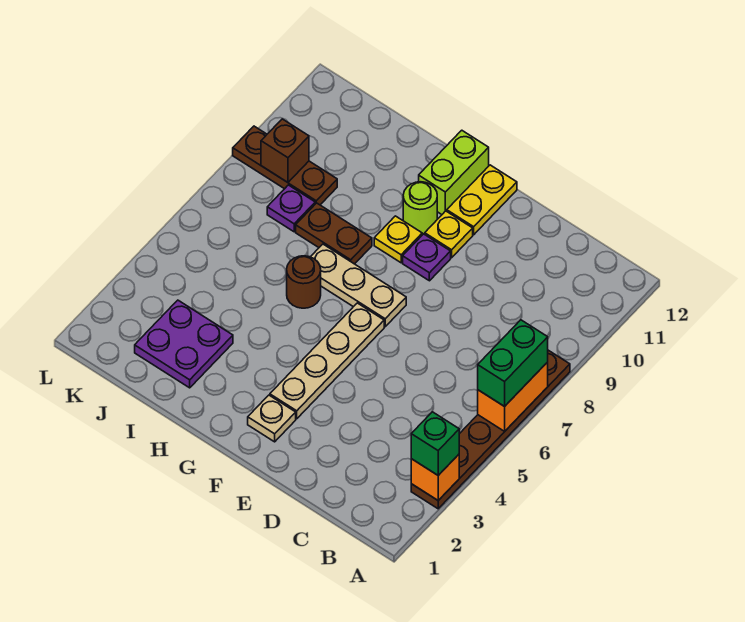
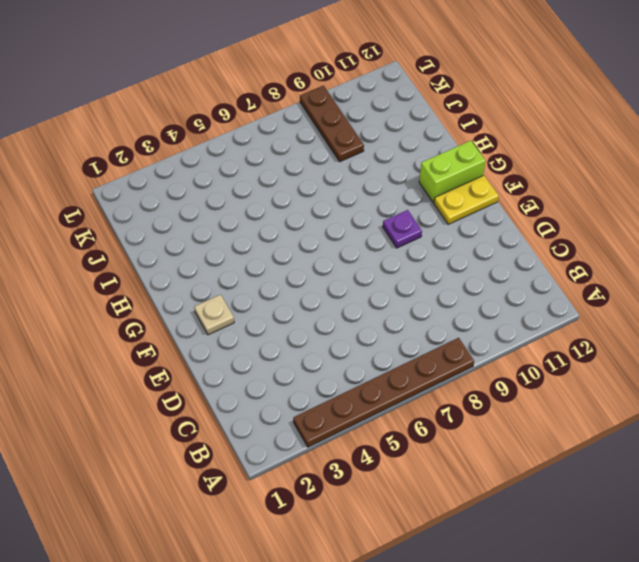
none -> tan 1x4 plate [270,303,384,419]
none -> tan 1x3 plate [311,244,406,327]
none -> yellow 1x1 plate [425,211,473,258]

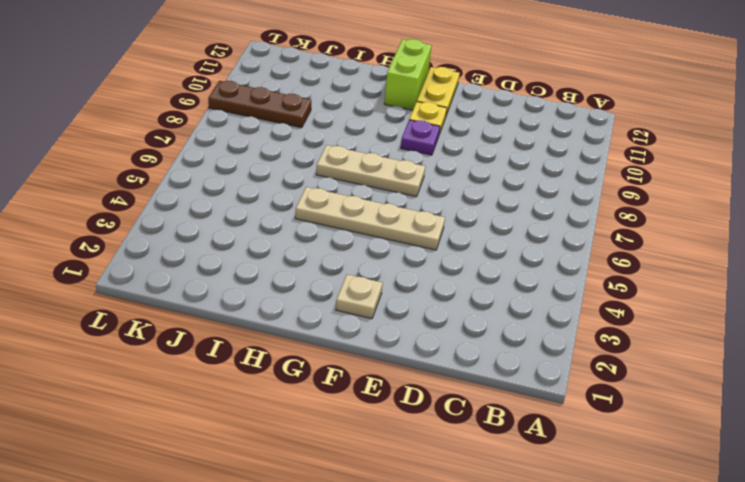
tan 1x4 plate [295,187,445,250] -> tan 1x4 plate turned to [270,303,384,419]
none -> brown 1x6 plate [411,350,570,509]
none -> yellow 1x1 plate [374,216,422,263]
none -> lime 1x1 round brick [403,182,437,234]

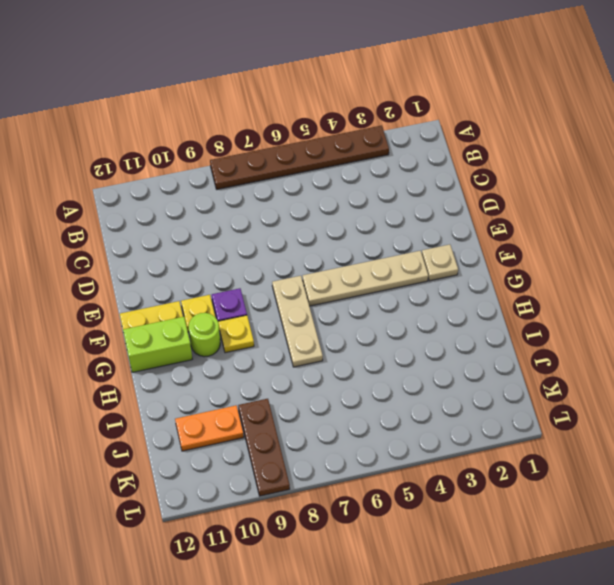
orange 1x2 plate [175,405,244,451] -> none
none -> brown 1x1 round brick [287,256,321,308]
none -> brown 1x2 plate [296,203,372,264]
none -> purple 2x2 plate [135,300,233,388]

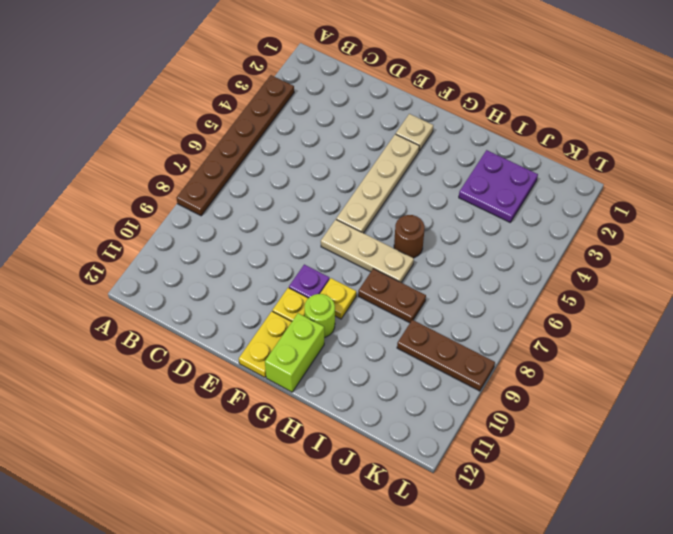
none -> purple 1x1 plate [267,185,315,232]
none -> orange 1x1 brick [411,455,459,500]
none -> orange 1x2 brick [478,362,548,431]

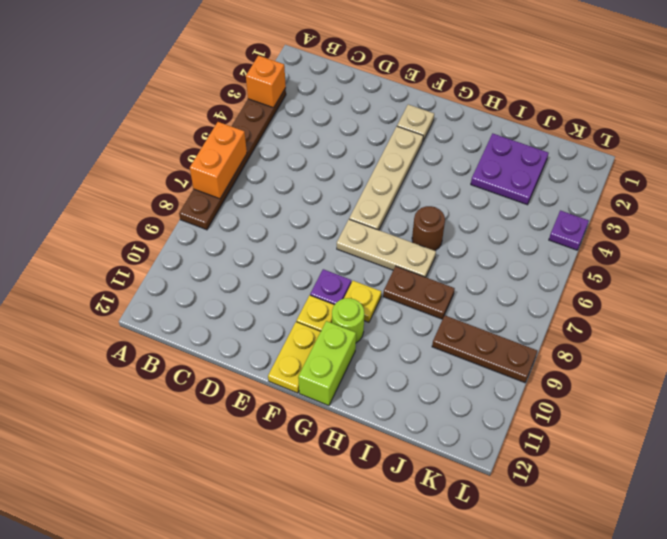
purple 1x1 plate [549,210,589,250] -> purple 1x1 plate moved to [267,185,315,232]
none -> brown 1x1 brick [261,119,309,182]
none -> green 1x1 brick [411,412,459,475]
none -> green 1x2 brick [478,320,548,406]

